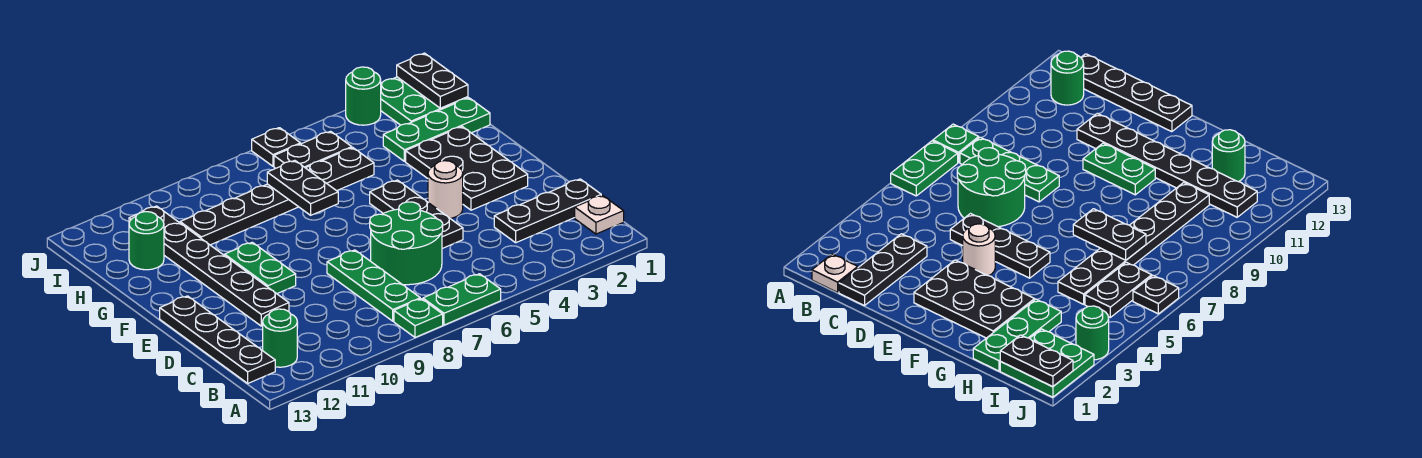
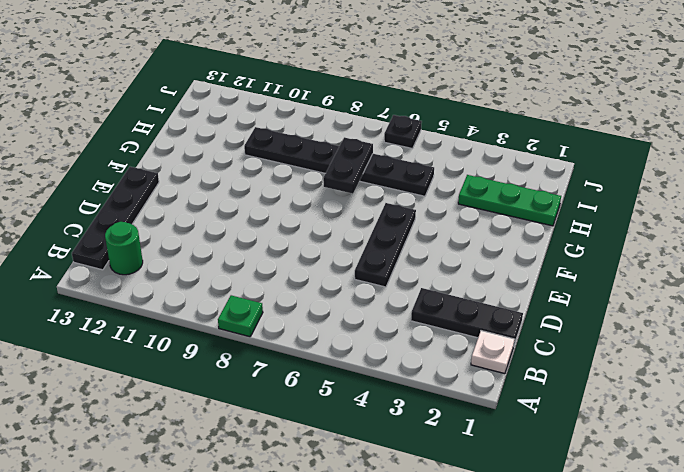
none -> green 1x2 plate [423,274,501,325]
none -> green 1x3 plate [327,250,420,321]
none -> green 2x2 round brick [370,202,443,285]

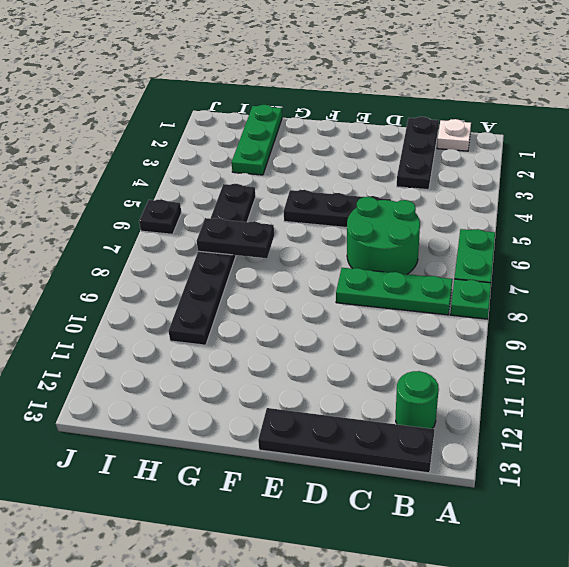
none -> black 1x6 plate [129,206,289,326]
none -> black 2x3 plate [406,127,528,210]
none -> white 1x1 round brick [428,161,463,218]

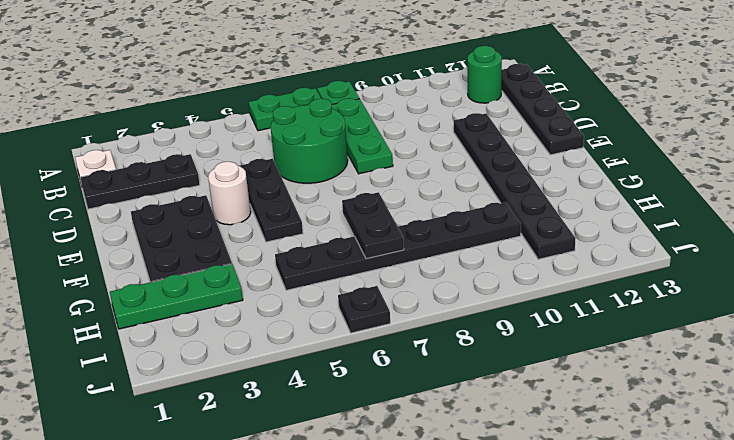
none -> green 1x2 plate [225,242,296,294]
none -> green 1x1 round brick [129,212,164,270]
none -> green 2x2 plate [381,77,468,125]

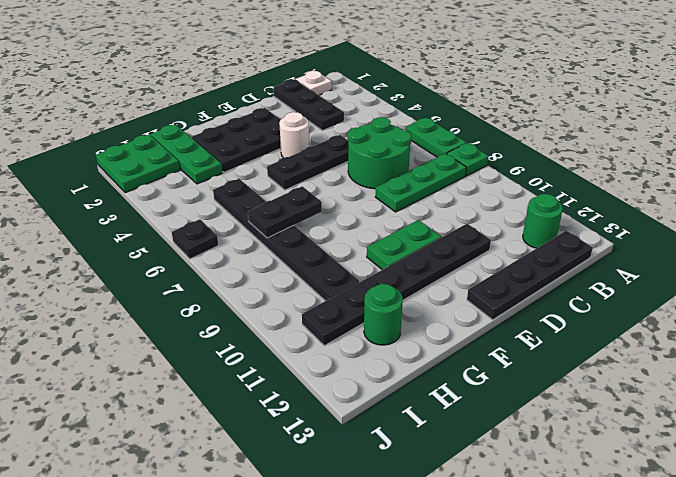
none -> black 1x2 plate [274,131,352,168]
none -> green 1x1 round brick [346,67,381,125]
none -> black 1x2 plate [397,53,468,108]

